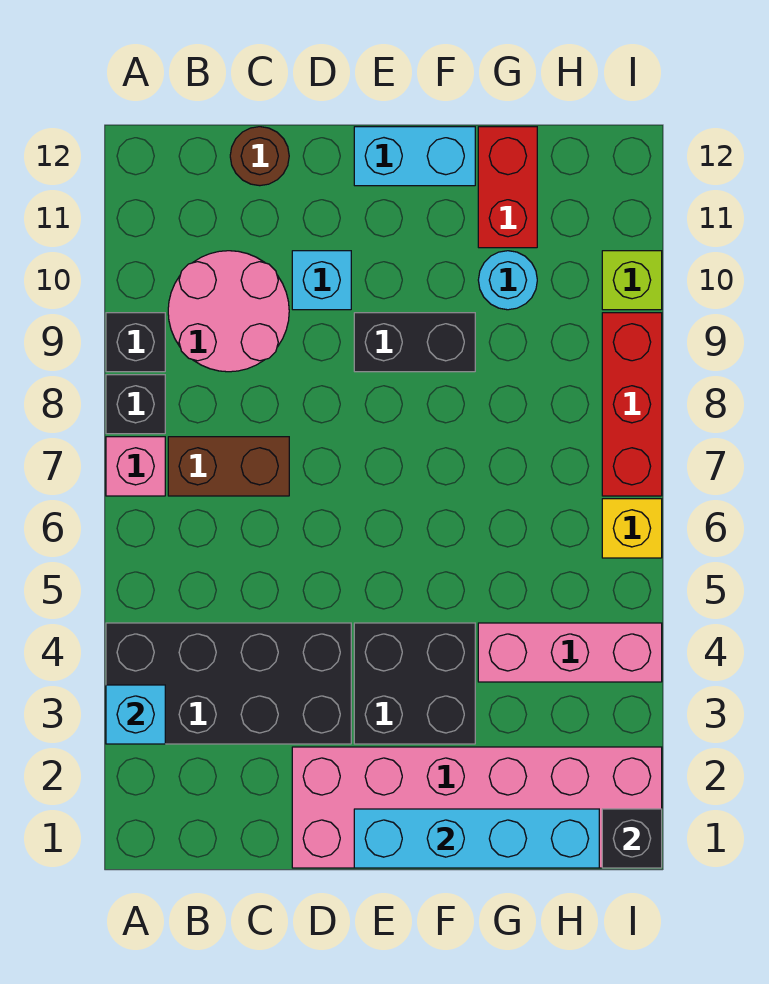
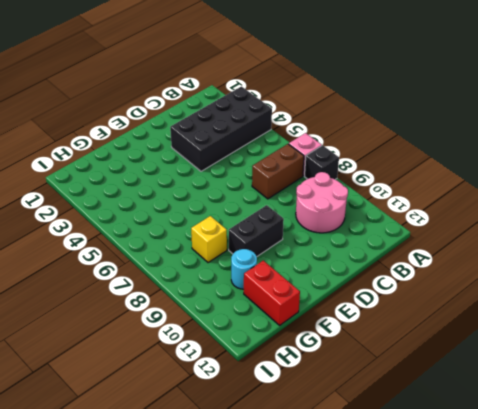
yellow 1x1 brick [191,216,227,263] -> yellow 1x1 brick moved to [602,499,662,558]
none -> black 1x1 brick [106,313,165,372]
none -> brown 1x1 round brick [230,127,289,186]
none -> pink 2x6 brick [292,747,662,868]

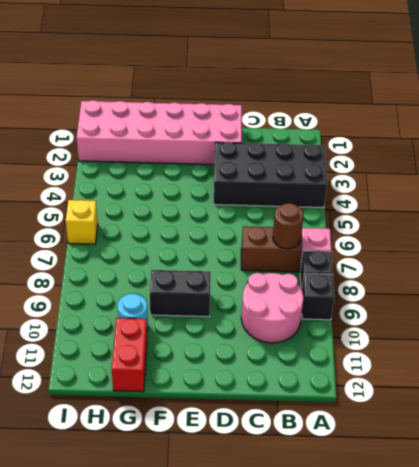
brown 1x1 round brick [273,203,304,249] -> brown 1x1 round brick moved to [230,127,289,186]
none -> cyan 1x1 brick [292,251,351,310]
none -> black 2x2 brick [354,623,475,744]
none -> cyan 1x2 brick [354,127,475,186]

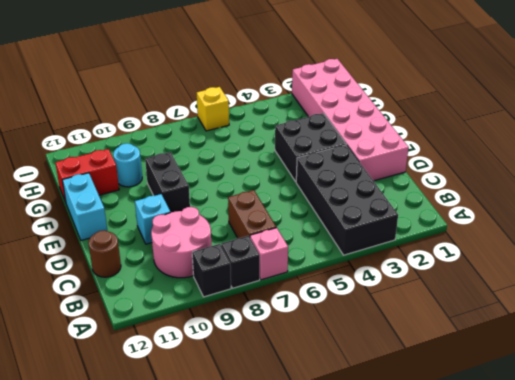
none -> pink 1x3 brick [478,623,662,682]
none -> red 1x3 brick [602,313,662,496]
none -> lime 1x1 brick [602,251,662,310]

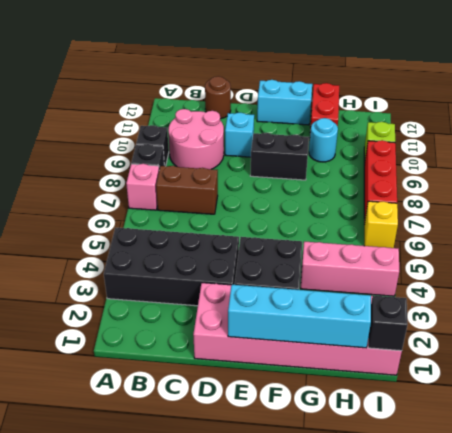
none -> cyan 1x1 brick [106,685,165,744]

